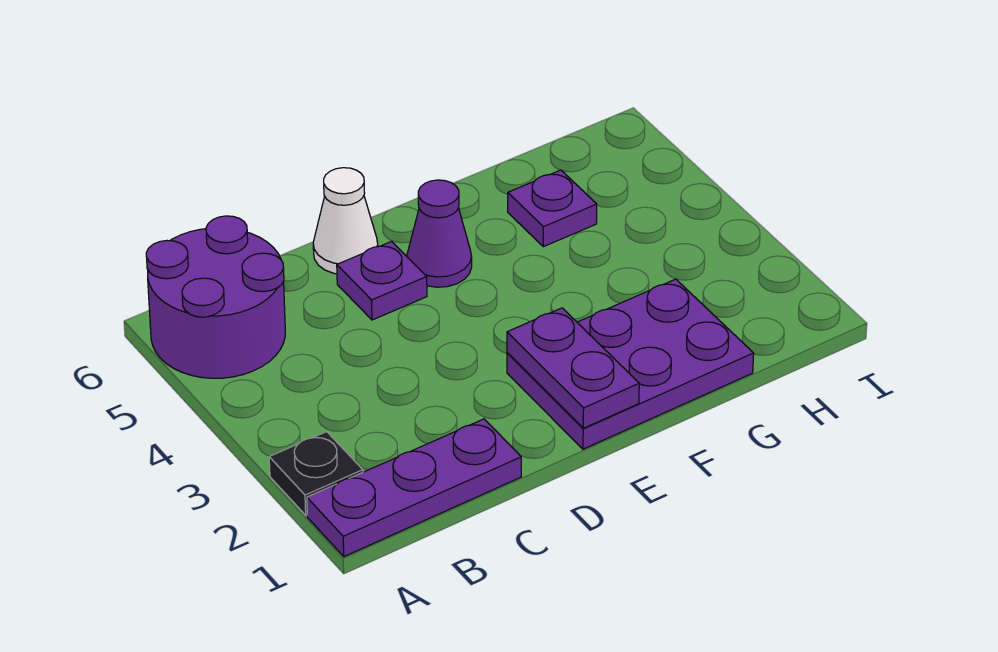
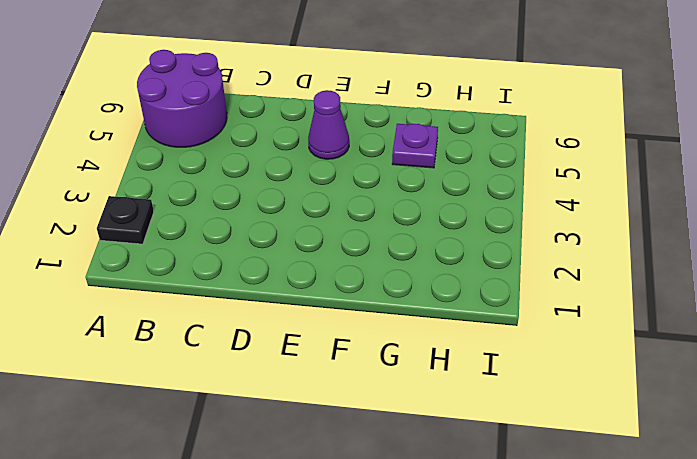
none -> purple 1x3 plate [307,419,521,557]
none -> purple 1x1 plate [337,242,427,320]

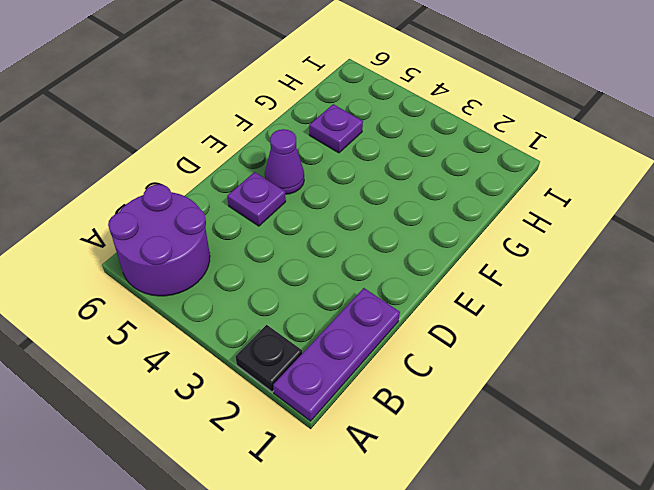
none -> white 1x1 cone [313,168,378,274]
none -> purple 2x3 plate [507,279,754,449]

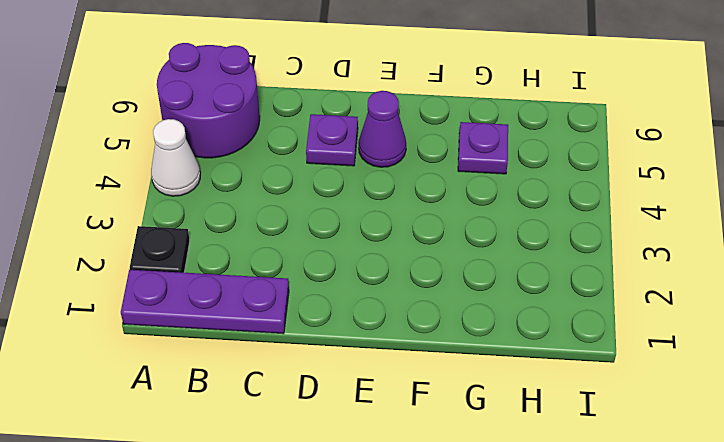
white 1x1 cone [151,119,200,196] -> white 1x1 cone moved to [313,168,378,274]
none -> purple 2x3 plate [507,279,754,449]
none -> purple 1x2 plate [507,308,639,428]

